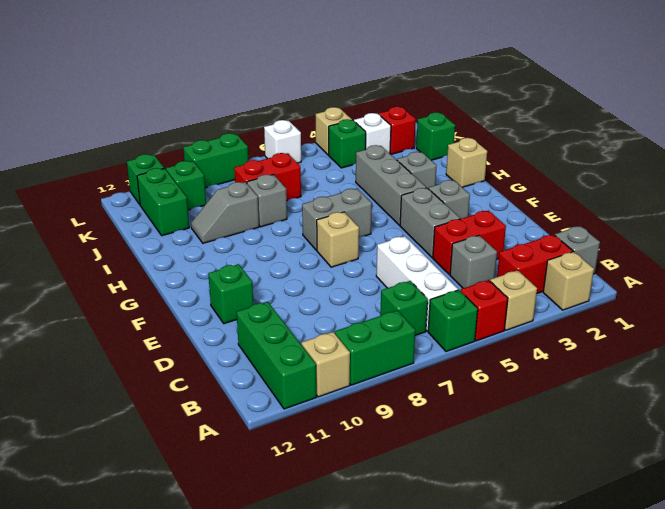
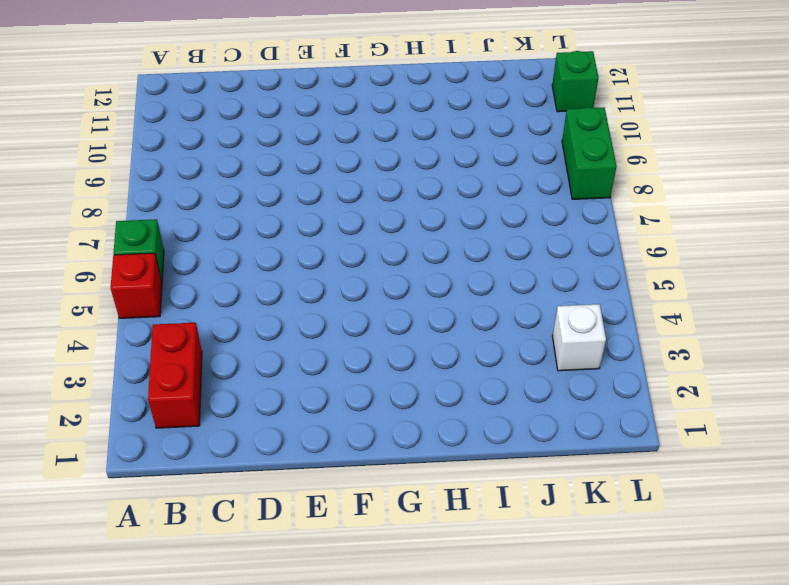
none -> tan 1x1 brick [543,252,594,310]
none -> tan 1x1 brick [490,270,537,330]
none -> green 1x2 brick [335,310,415,385]
none -> tan 1x1 brick [301,332,350,397]

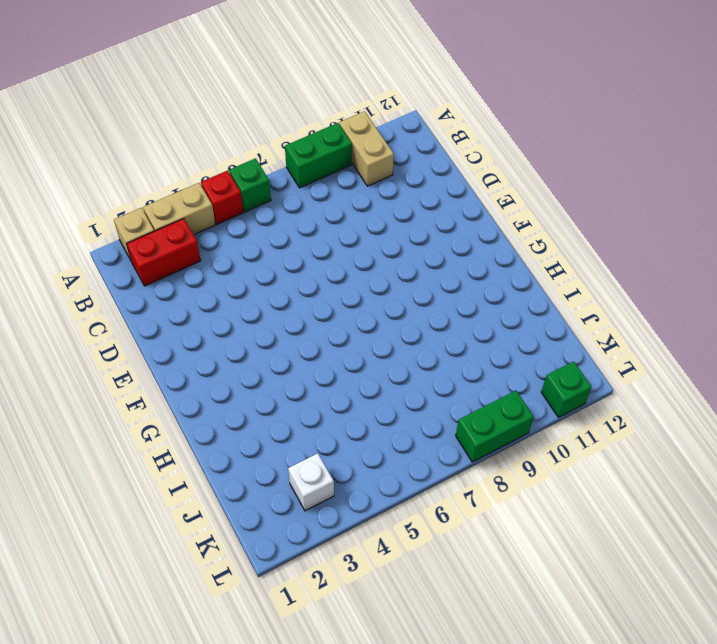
tan 1x2 brick [143,183,216,235] -> tan 1x1 brick [490,270,537,330]
tan 1x2 brick [339,111,394,186] -> tan 1x1 brick [301,332,350,397]
none -> green 1x3 brick [236,302,316,409]
none -> grey 1x1 brick [555,226,600,274]
none -> white 1x3 brick [376,236,458,331]
none -> green 1x1 brick [380,281,428,336]

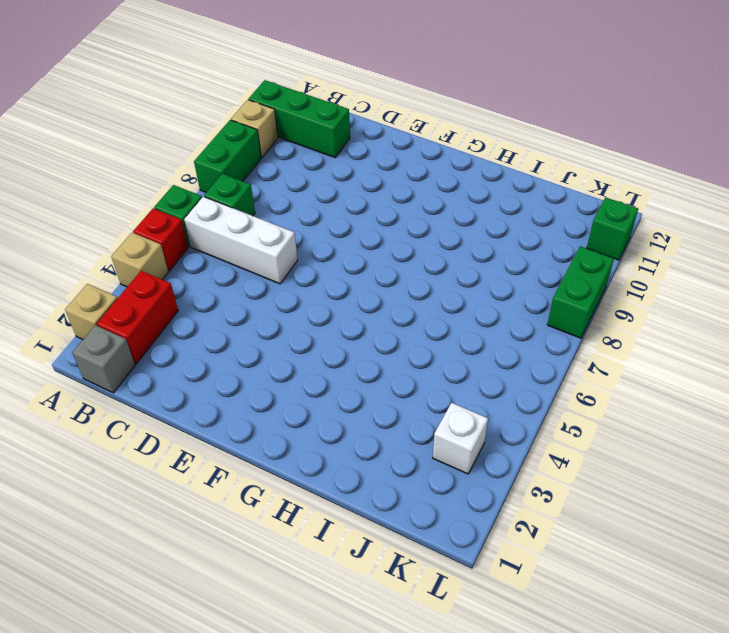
none -> grey 1x1 brick [450,235,497,288]
none -> red 1x2 brick [433,211,506,275]
none -> grey 1x2 brick [400,188,460,258]
none -> green 1x1 brick [208,264,253,324]

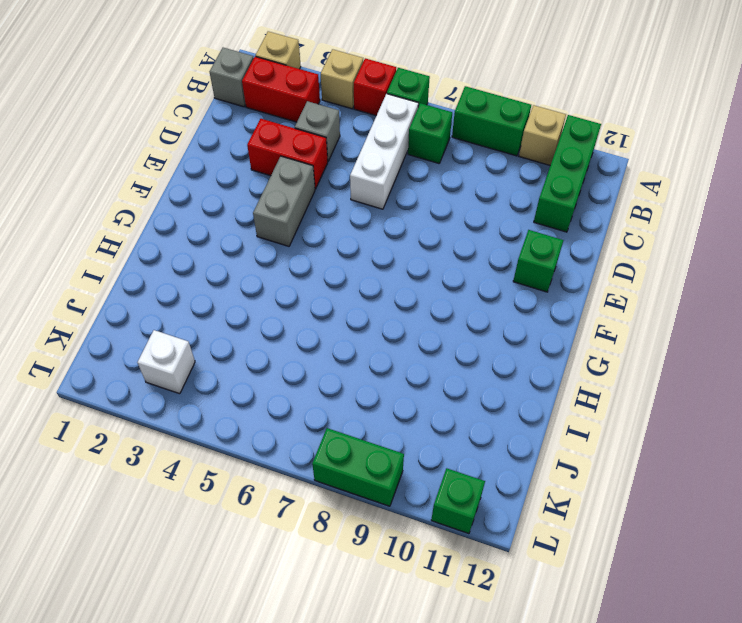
none -> grey 1x1 brick [428,180,470,219]
none -> tan 1x1 brick [317,212,359,267]
none -> grey 1x3 brick [356,145,426,225]
none -> grey 1x2 brick [302,189,372,250]

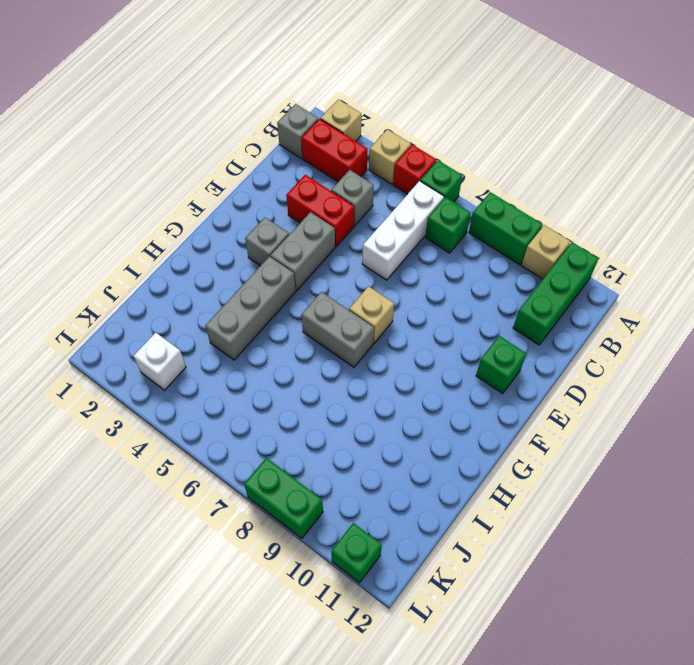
none -> tan 1x1 brick [446,138,487,187]
none -> grey 1x1 brick [397,152,437,188]
none -> grey 1x1 brick [247,175,287,227]
none -> grey 1x2 slope [191,182,259,243]

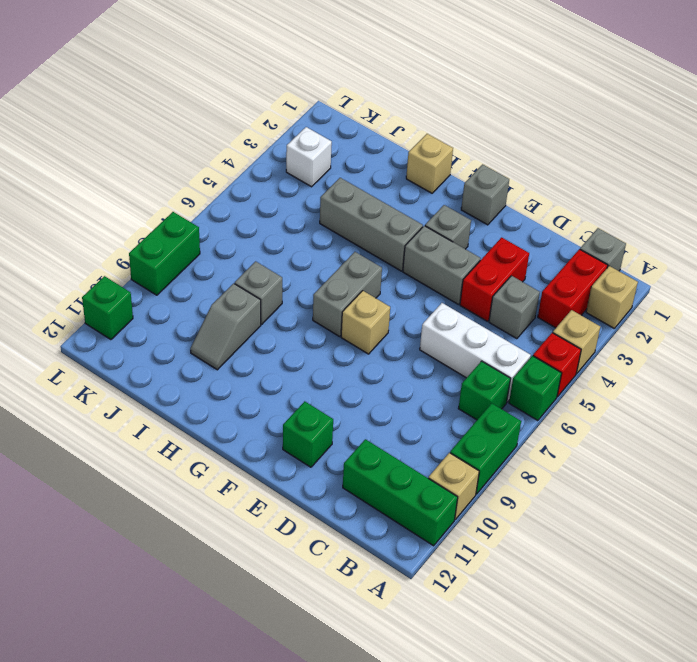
grey 1x1 brick [461,164,509,225] -> grey 1x1 brick moved to [397,152,437,188]
none -> green 1x1 brick [416,112,455,160]
none -> red 1x2 brick [234,153,301,200]
none -> green 1x2 brick [137,168,189,236]
none -> red 1x1 brick [379,107,416,154]

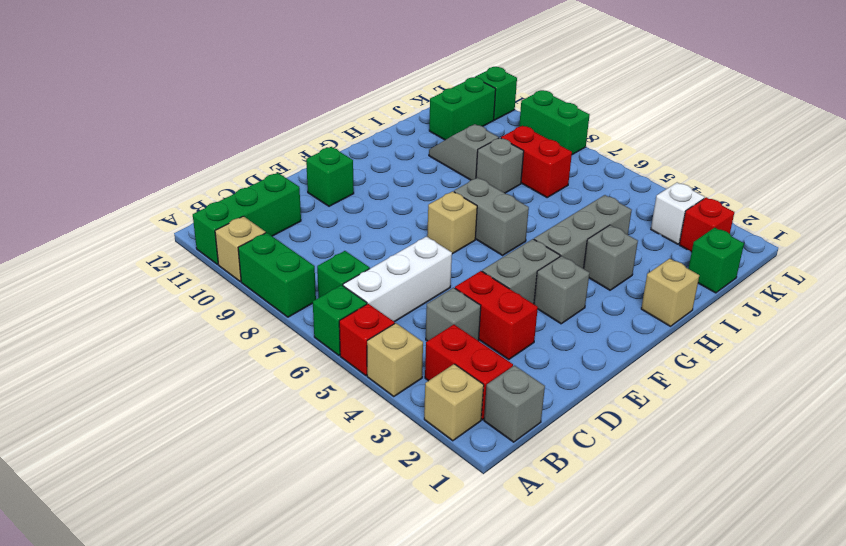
none -> green 1x1 brick [329,119,366,168]
none -> green 1x1 brick [166,161,206,210]
none -> tan 1x1 brick [316,107,352,155]
none -> white 1x1 brick [264,120,301,163]

